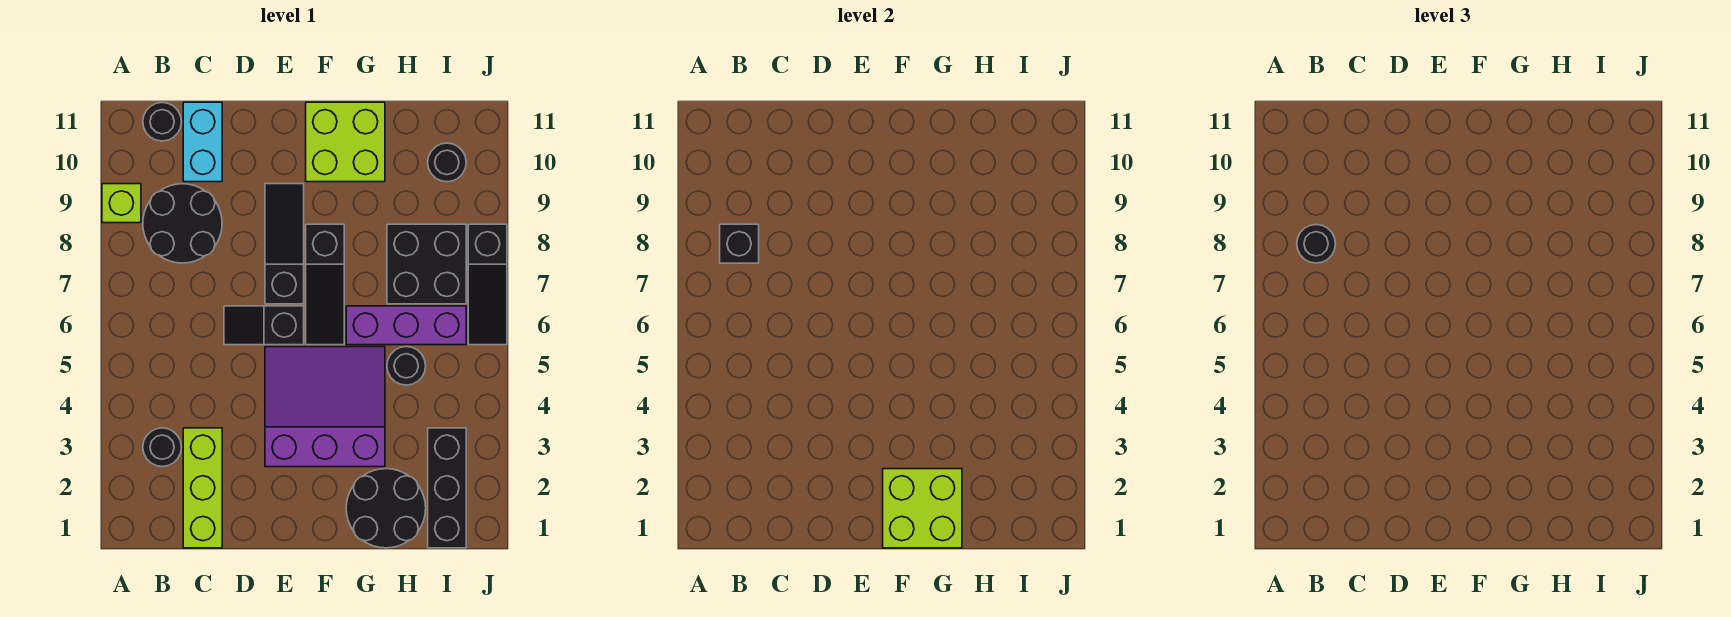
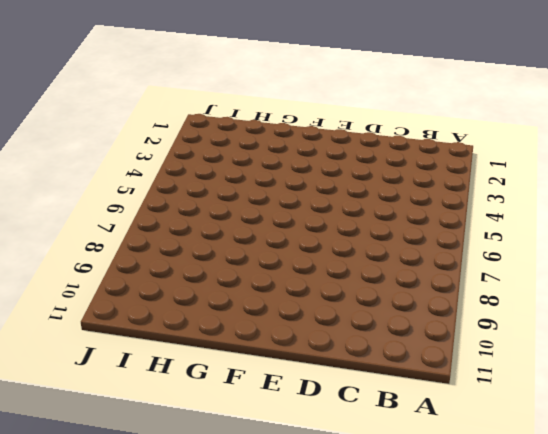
none -> lime 1x1 brick [102,184,141,223]
none -> black 1x1 round brick [143,428,181,467]
none -> black 2x2 round brick [143,184,222,263]

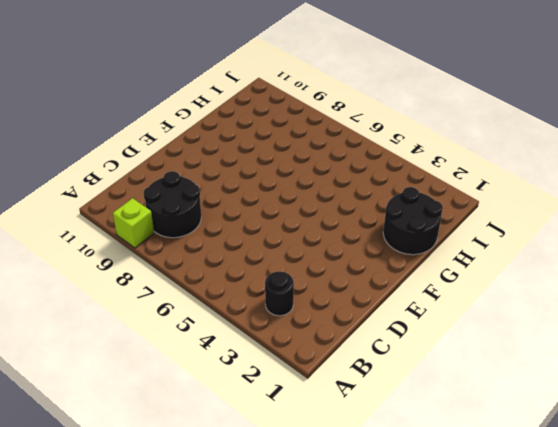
none -> black 1x1 round brick [143,102,181,141]
none -> lime 1x3 brick [183,428,222,548]
none -> cyan 1x2 brick [183,102,222,182]

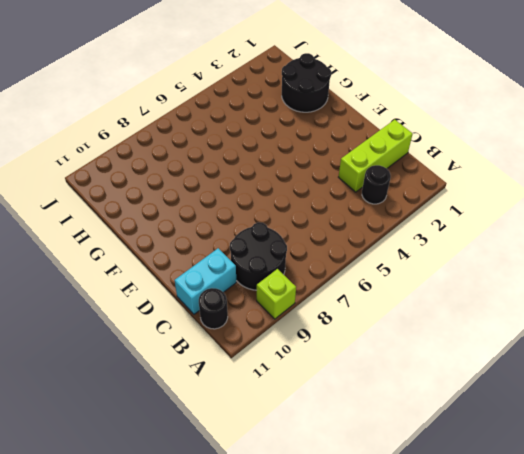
none -> black 1x2 slope [224,306,304,345]
none -> purple 3x3 slope [265,347,385,467]
none -> black 1x3 slope [265,184,304,304]

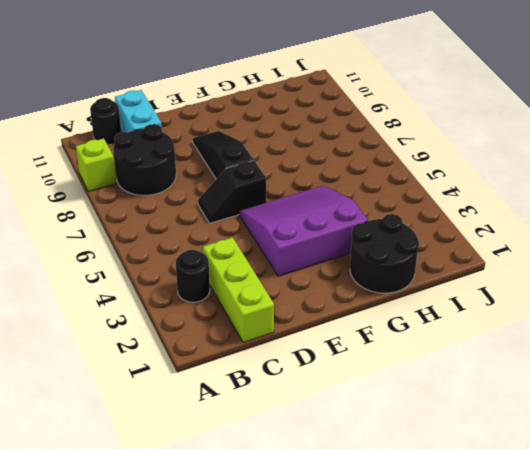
none -> black 1x3 slope [306,224,344,345]
none -> lime 2x2 brick [306,102,385,182]
none -> purple 1x3 brick [346,306,466,345]

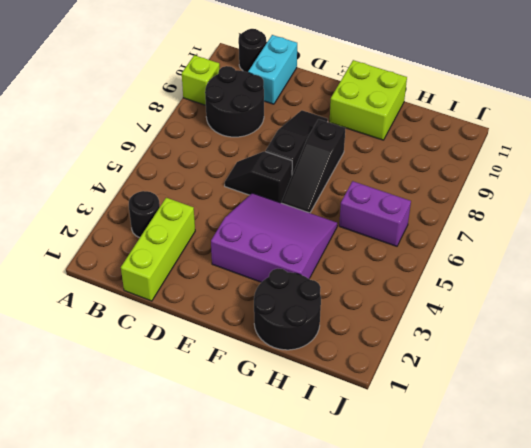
purple 1x2 brick [339,181,411,246] -> purple 1x3 brick [346,306,466,345]
none -> black 1x1 round brick [387,347,426,385]
none -> black 2x2 brick [387,224,466,304]
none -> black 1x3 brick [428,428,466,548]

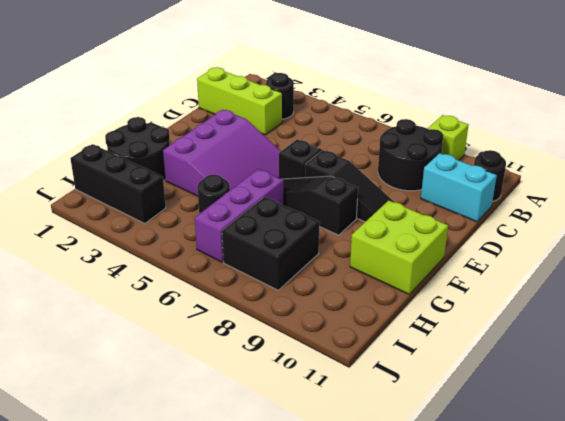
none -> black 1x1 round brick [428,143,466,182]
none -> black 1x3 slope [468,224,507,345]
none -> black 1x1 brick [720,224,759,263]

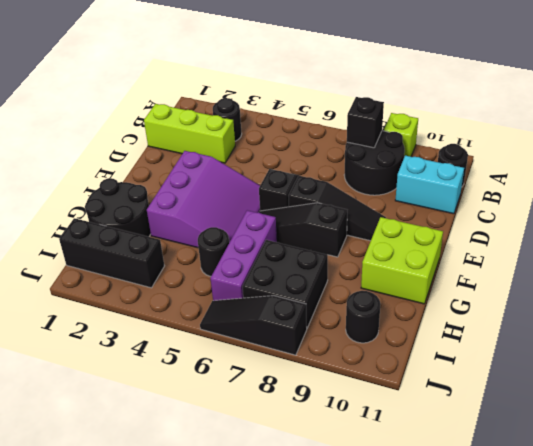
none -> lime 2x2 brick [883,469,962,548]
none -> black 1x1 round brick [1297,225,1335,263]

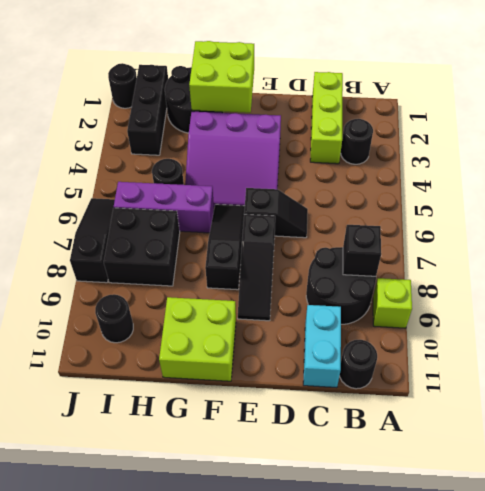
black 1x1 round brick [108,63,137,108] -> black 1x1 round brick moved to [1297,225,1335,263]

